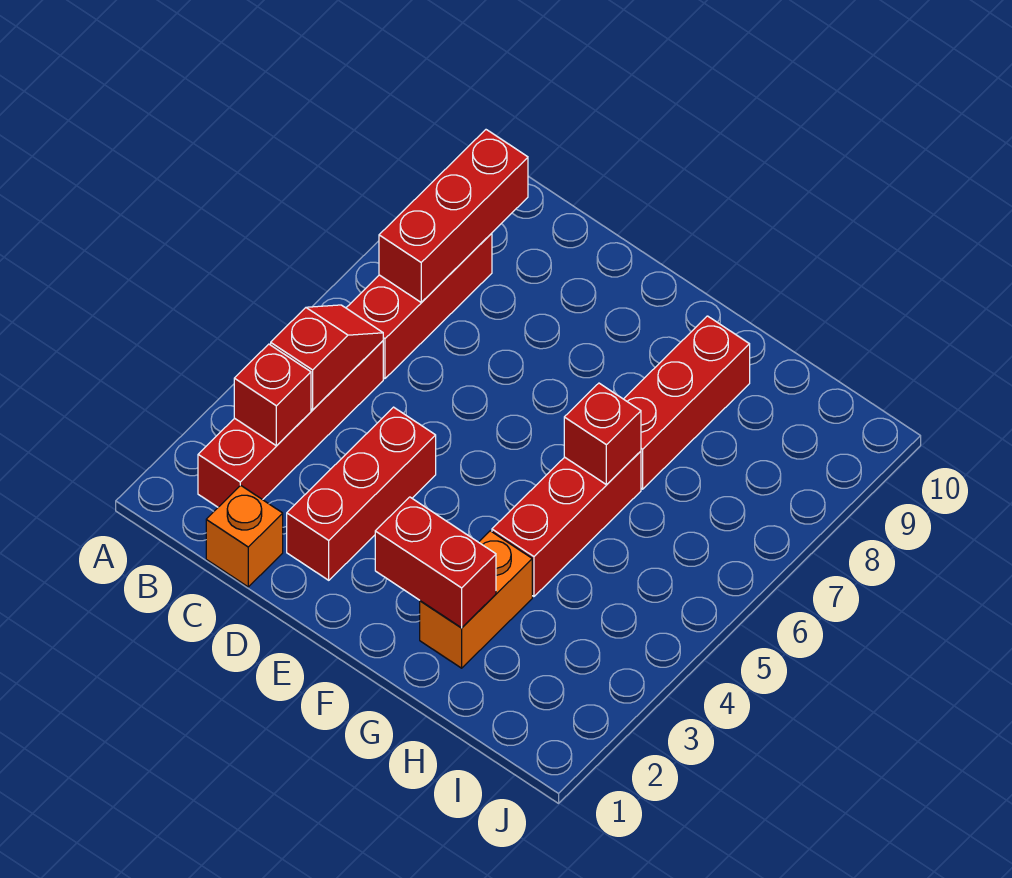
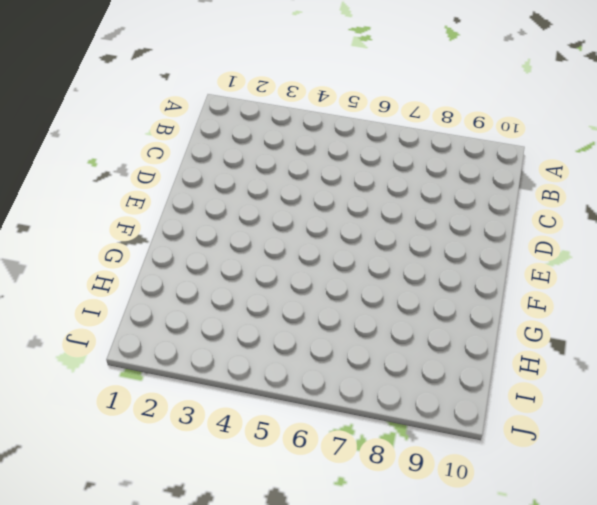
none -> red 1x4 brick [198,341,383,507]
none -> red 1x3 brick [346,233,492,379]
none -> orange 1x1 brick [206,485,283,587]

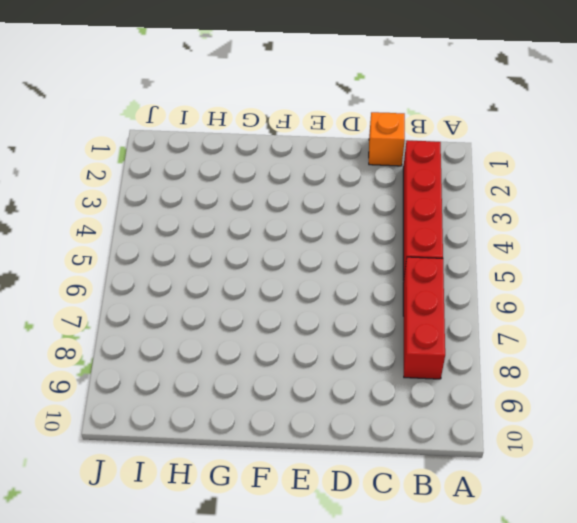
none -> red 1x3 brick [287,407,436,580]
none -> orange 1x2 brick [420,531,532,668]
none -> red 1x3 brick [492,451,641,596]

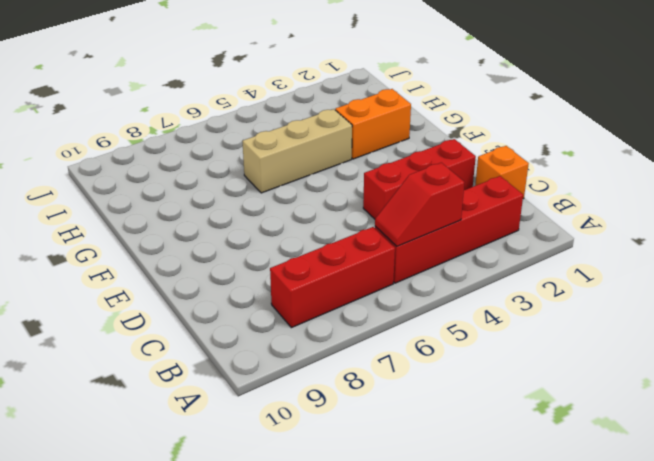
tan 1x3 brick [242,109,352,193] -> red 1x3 brick [492,451,641,596]
none -> red 1x3 brick [624,316,750,489]
none -> red 1x1 brick [234,344,311,446]
none -> red 1x3 brick [379,130,528,302]

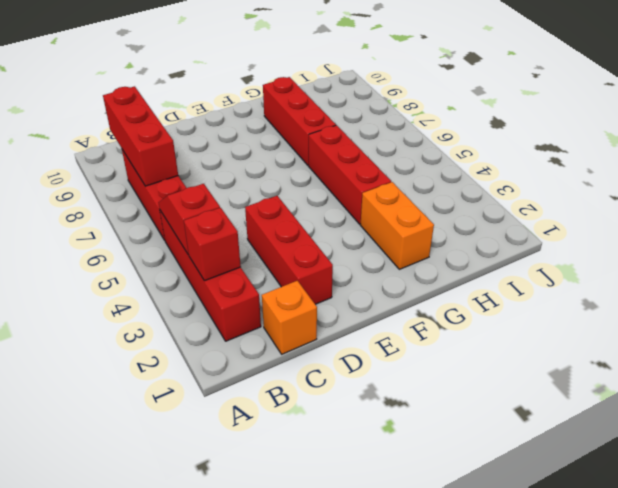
none -> red 1x2 brick [375,497,496,628]
none -> red 1x1 brick [564,383,641,484]

